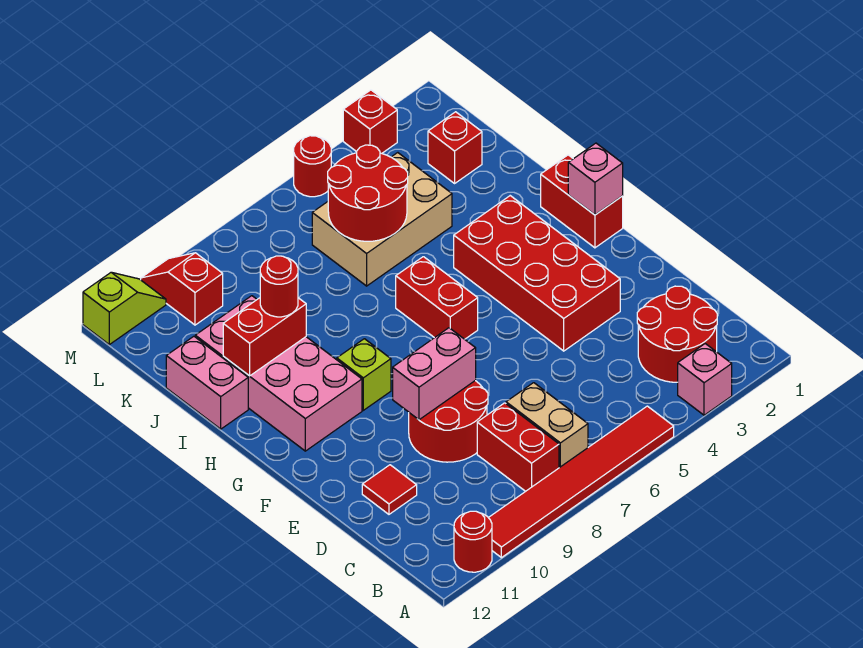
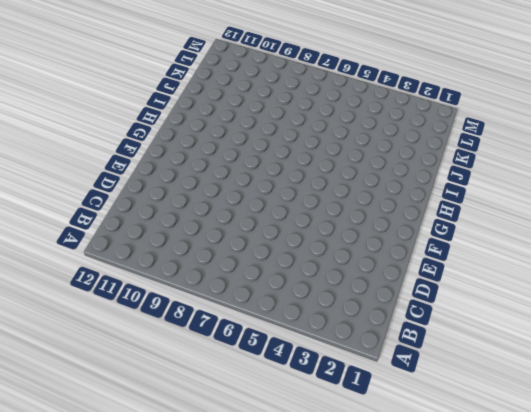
none -> pink 1x1 brick [678,344,732,415]
none -> red 1x6 tile [489,406,674,558]
none -> red 1x1 round brick [454,511,492,572]

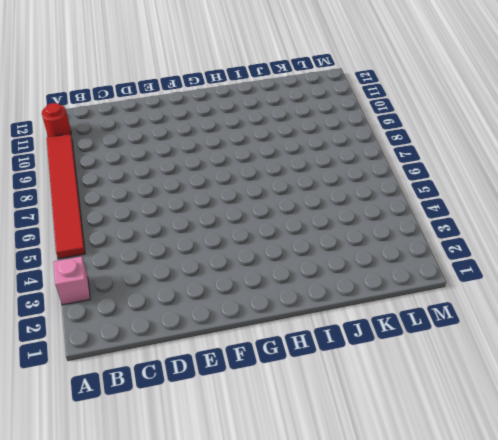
none -> red 2x2 round brick [637,286,717,382]
none -> tan 1x2 brick [506,383,588,468]
none -> red 1x2 brick [477,403,559,491]

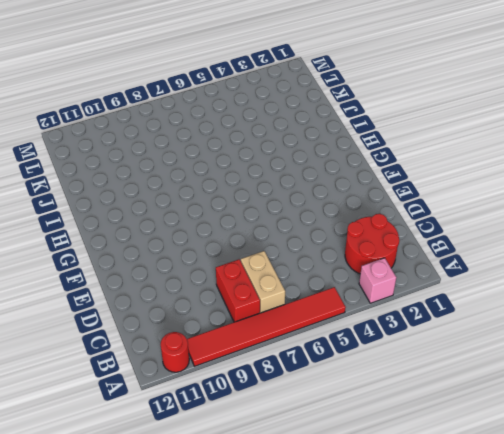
none -> red 2x2 round brick [409,381,488,462]
none -> red 1x1 tile [362,465,417,514]
none -> red 2x4 brick [454,196,620,351]

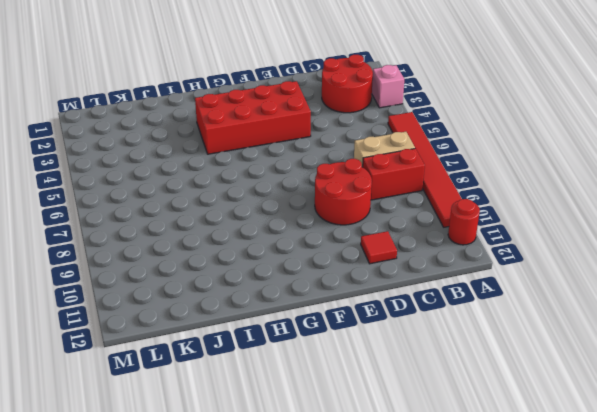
none -> red 1x2 brick [541,155,623,248]
none -> red 1x2 brick [396,257,478,339]
none -> lime 1x1 brick [337,339,391,410]

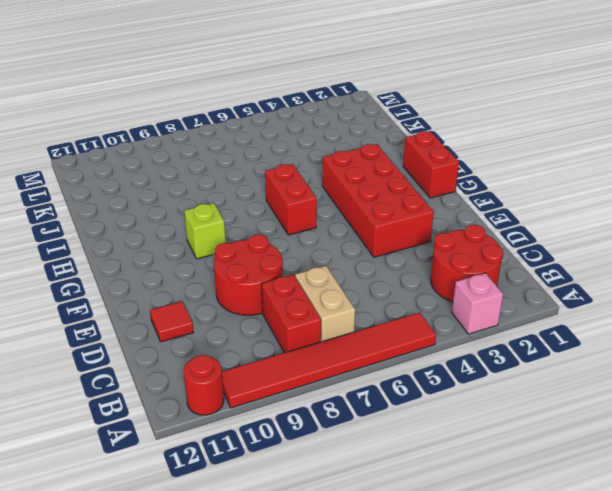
none -> pink 2x4 brick [195,296,362,451]
none -> pink 1x2 brick [166,336,248,429]
none -> tan 2x3 brick [312,153,452,286]

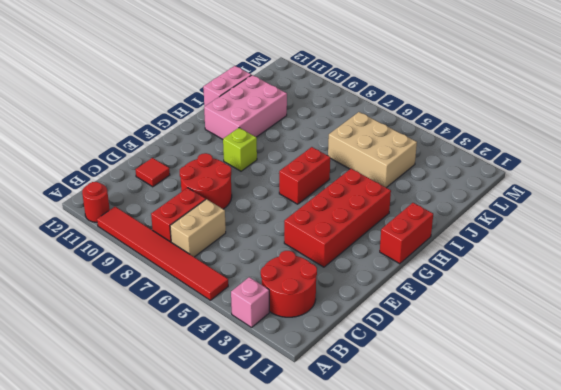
pink 2x3 brick [204,75,287,139] -> pink 2x4 brick [195,296,362,451]
none -> red 1x1 brick [428,112,482,183]
none -> red 1x2 slope [141,253,223,325]
none -> red 1x1 brick [343,90,397,153]

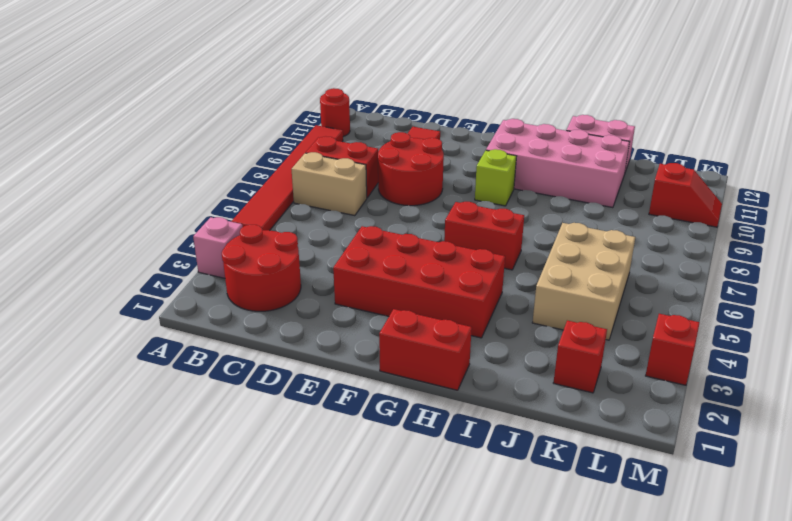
none -> red 1x1 round brick [294,136,331,197]
none -> lime 1x2 slope [83,272,166,345]
none -> pink 1x2 brick [393,328,476,420]

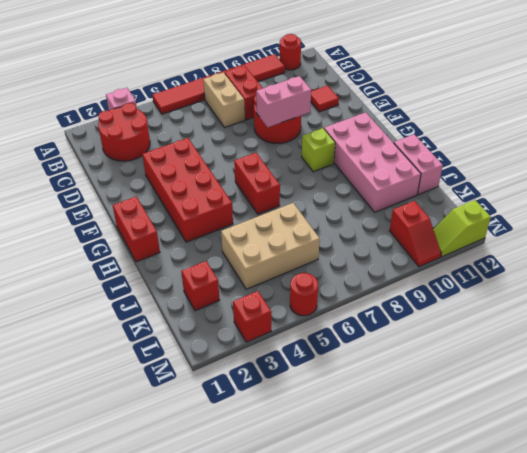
none -> pink 1x1 brick [568,143,623,215]
none -> red 1x2 brick [223,298,306,376]
none -> red 2x2 round brick [328,145,408,241]

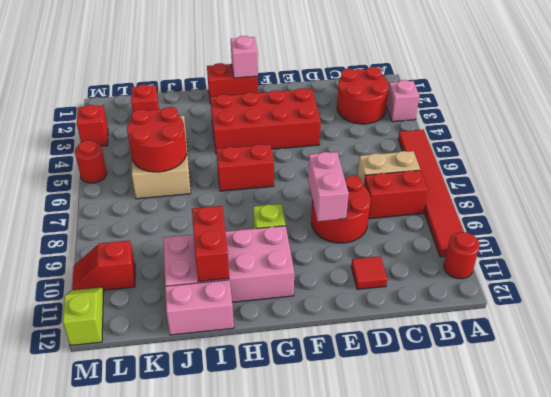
none -> red 1x1 round brick [260,256,298,317]

